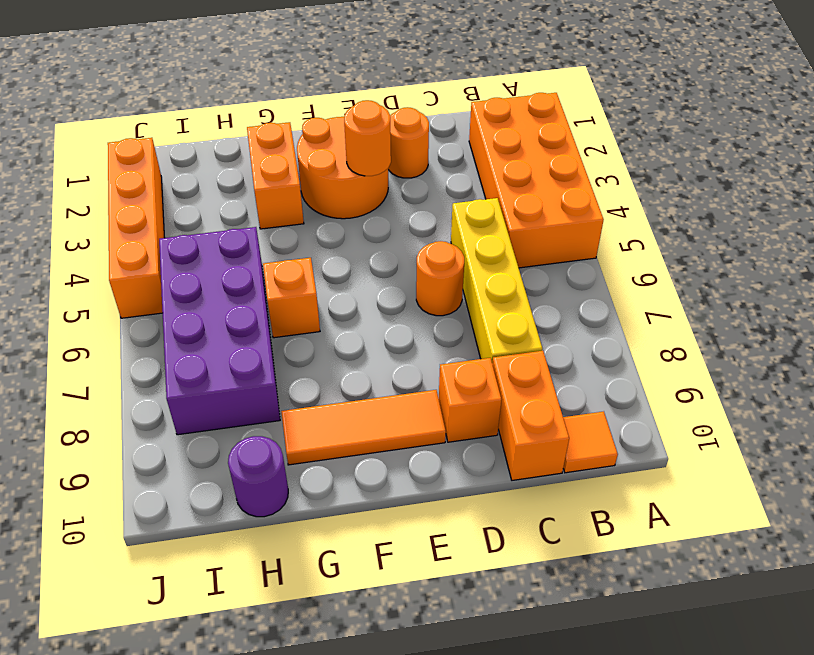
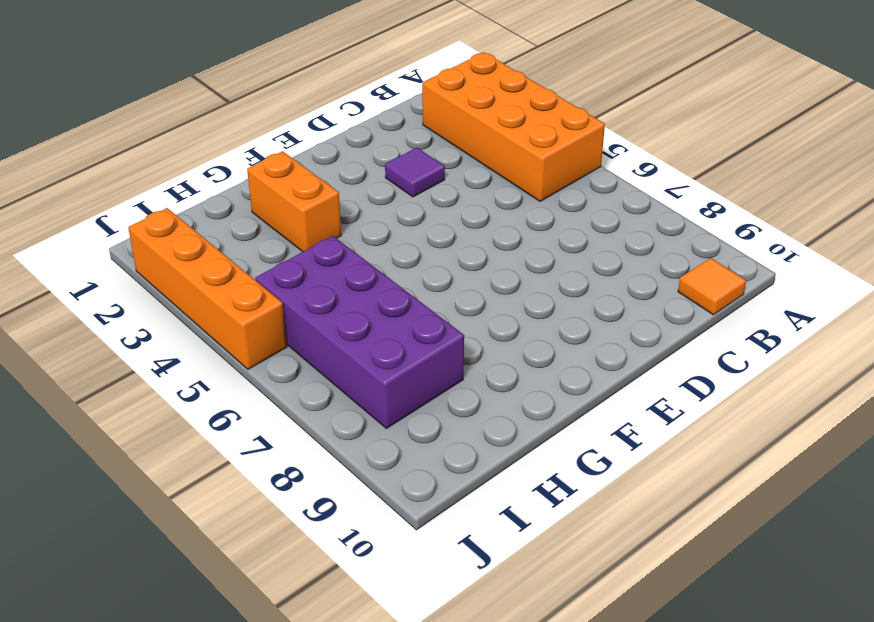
purple 1x1 tile [385,148,445,197] -> none
none -> yellow 1x4 brick [451,198,542,363]
none -> orange 1x2 brick [492,351,569,480]
none -> orange 1x1 round brick [388,107,429,178]

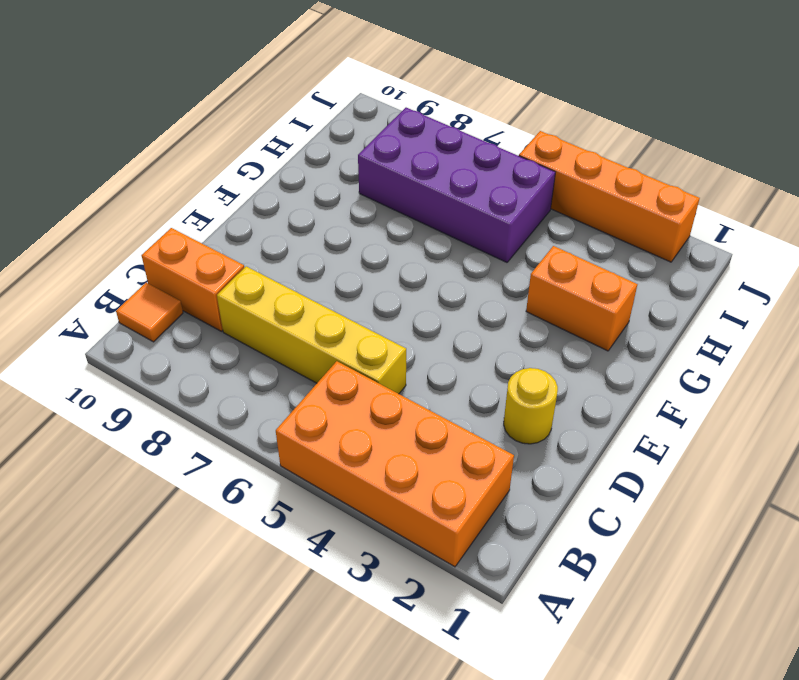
yellow 1x1 round brick [504,368,558,444] -> orange 1x1 round brick [388,107,429,178]
none -> orange 1x1 round brick [416,241,464,316]
none -> orange 1x1 brick [439,358,501,442]
none -> orange 2x2 round brick [297,117,388,219]

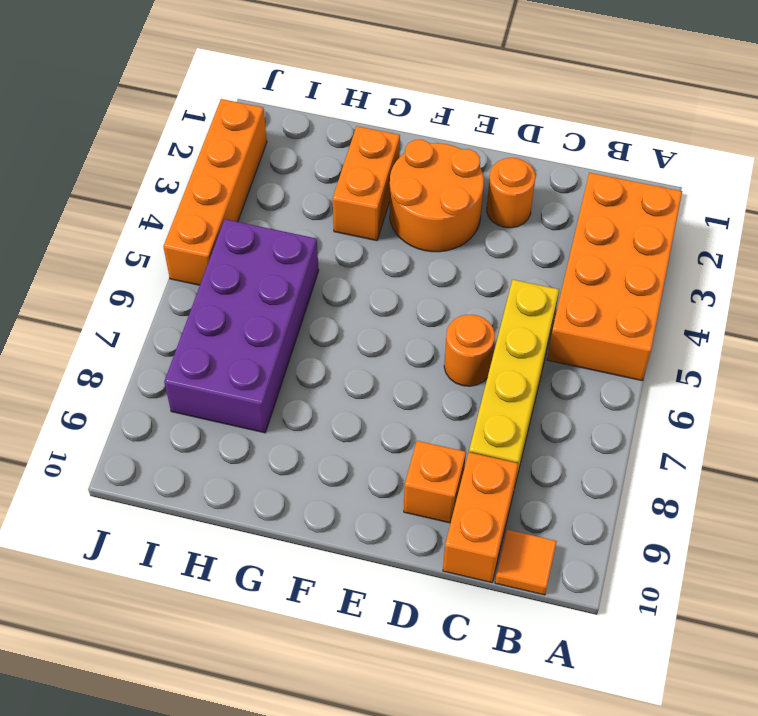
none -> orange 1x3 tile [281,390,446,465]
none -> orange 1x1 brick [263,258,320,338]
none -> purple 1x1 round brick [228,436,288,517]

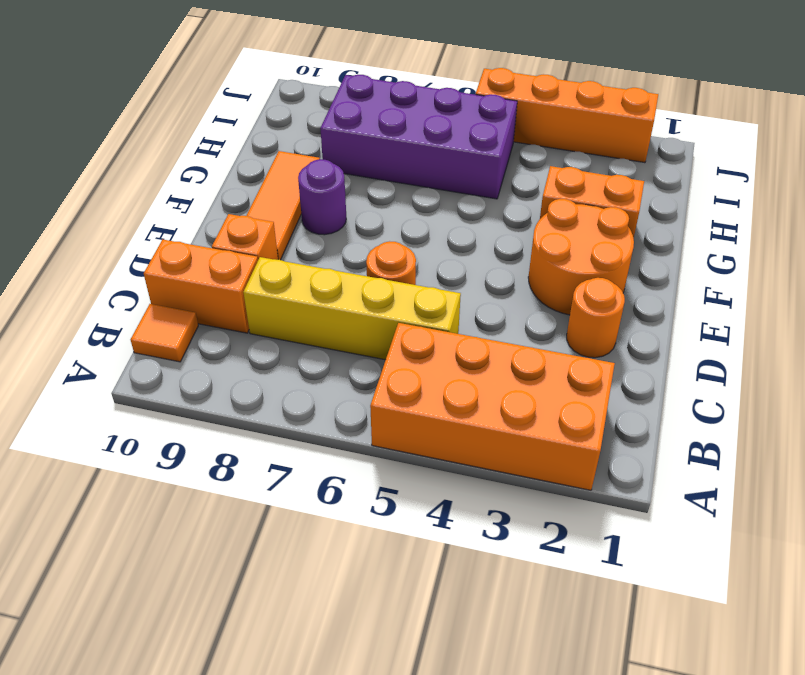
purple 1x1 round brick [298,159,346,235] -> purple 1x1 round brick moved to [228,436,288,517]
none -> orange 1x1 brick [263,258,320,338]
none -> orange 1x1 round brick [344,100,391,176]

